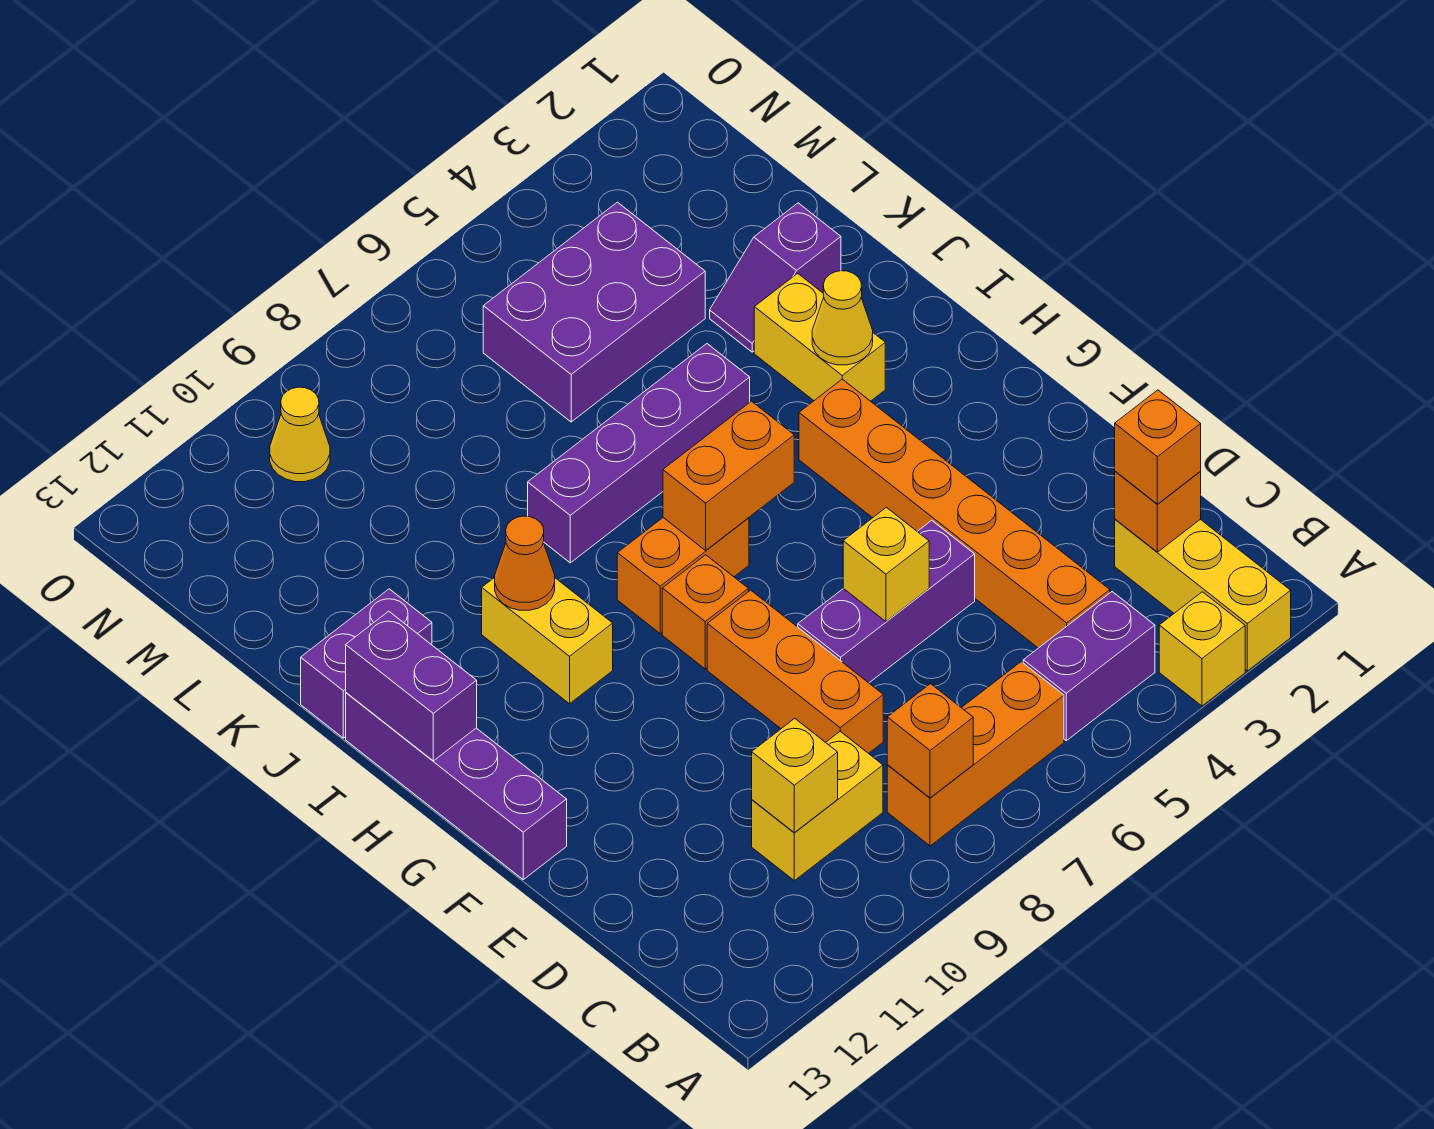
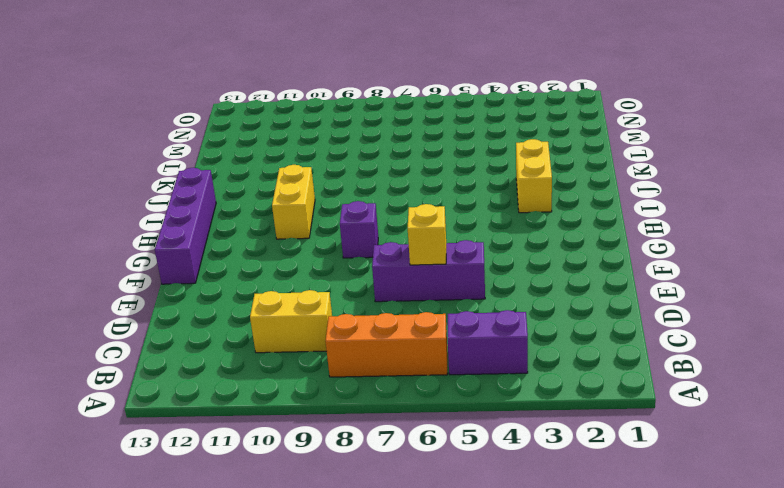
purple 1x1 brick [340,201,378,258] -> orange 1x1 brick [662,555,748,669]
none -> yellow 1x3 brick [1115,519,1291,671]
none -> yellow 1x1 brick [1159,592,1245,706]
none -> orange 1x6 brick [799,379,1110,648]

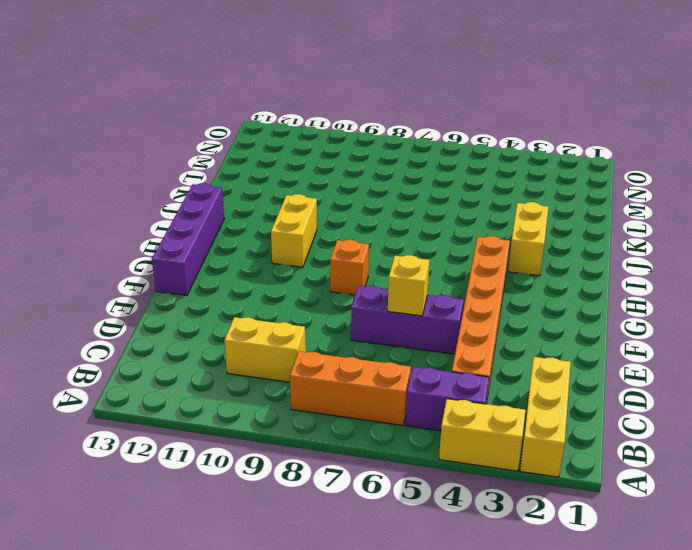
yellow 1x2 brick [439,399,526,471] -> yellow 1x1 brick [1159,592,1245,706]
none -> orange 1x3 brick [707,590,883,754]
none -> orange 1x2 brick [617,518,749,633]
none -> purple 1x4 brick [528,344,750,563]

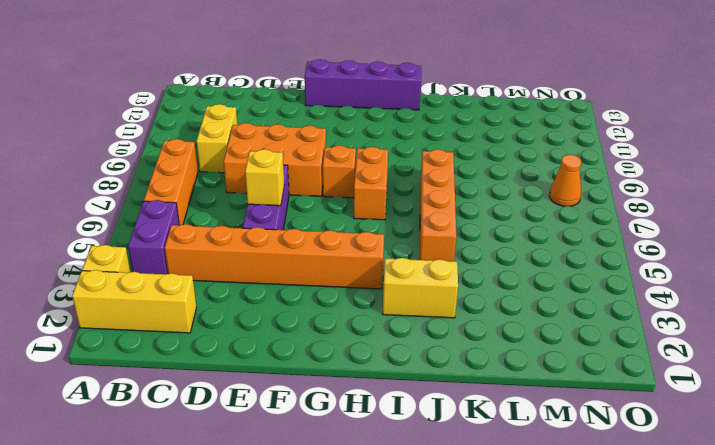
orange 2x3 brick [224,123,326,196] -> orange 1x3 brick [707,590,883,754]
orange 1x4 brick [420,149,456,261] -> purple 1x4 brick [528,344,750,563]
orange 1x1 cone [549,155,581,206] -> orange 1x1 cone moved to [495,516,555,610]
none -> yellow 1x2 brick [482,578,613,704]
none -> purple 1x2 brick [301,589,432,738]
none -> purple 1x2 slope [710,203,841,352]

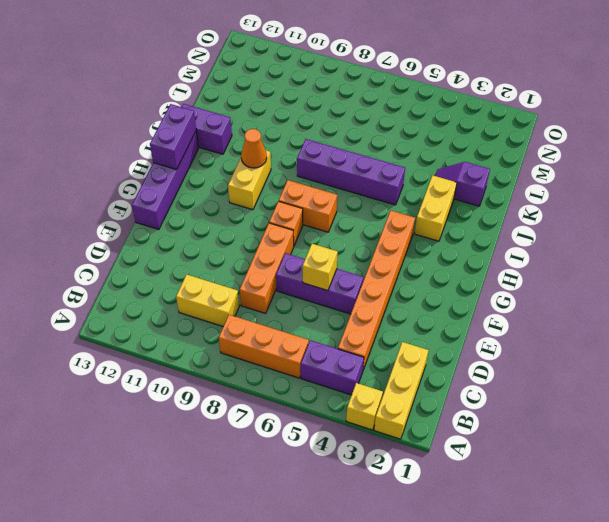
none -> purple 2x3 brick [483,202,705,422]
none -> yellow 1x1 cone [270,387,330,482]
none -> orange 1x1 brick [887,684,973,798]

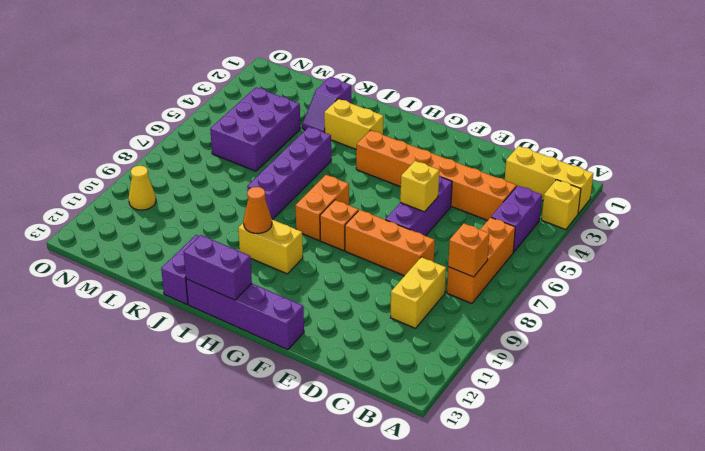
none -> orange 1x1 brick [1115,471,1201,552]
none -> yellow 1x1 brick [752,718,838,833]
none -> orange 1x2 brick [663,401,794,550]

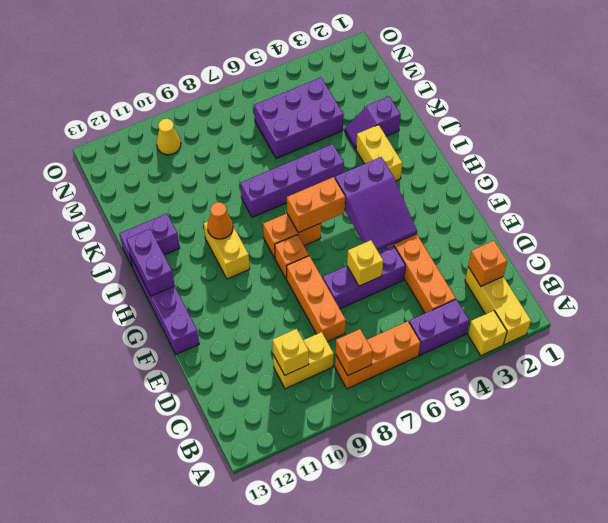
purple 2x3 slope [335,157,417,251] -> none
none -> yellow 1x1 cone [812,271,873,365]
none -> orange 1x1 brick [1115,390,1201,504]

